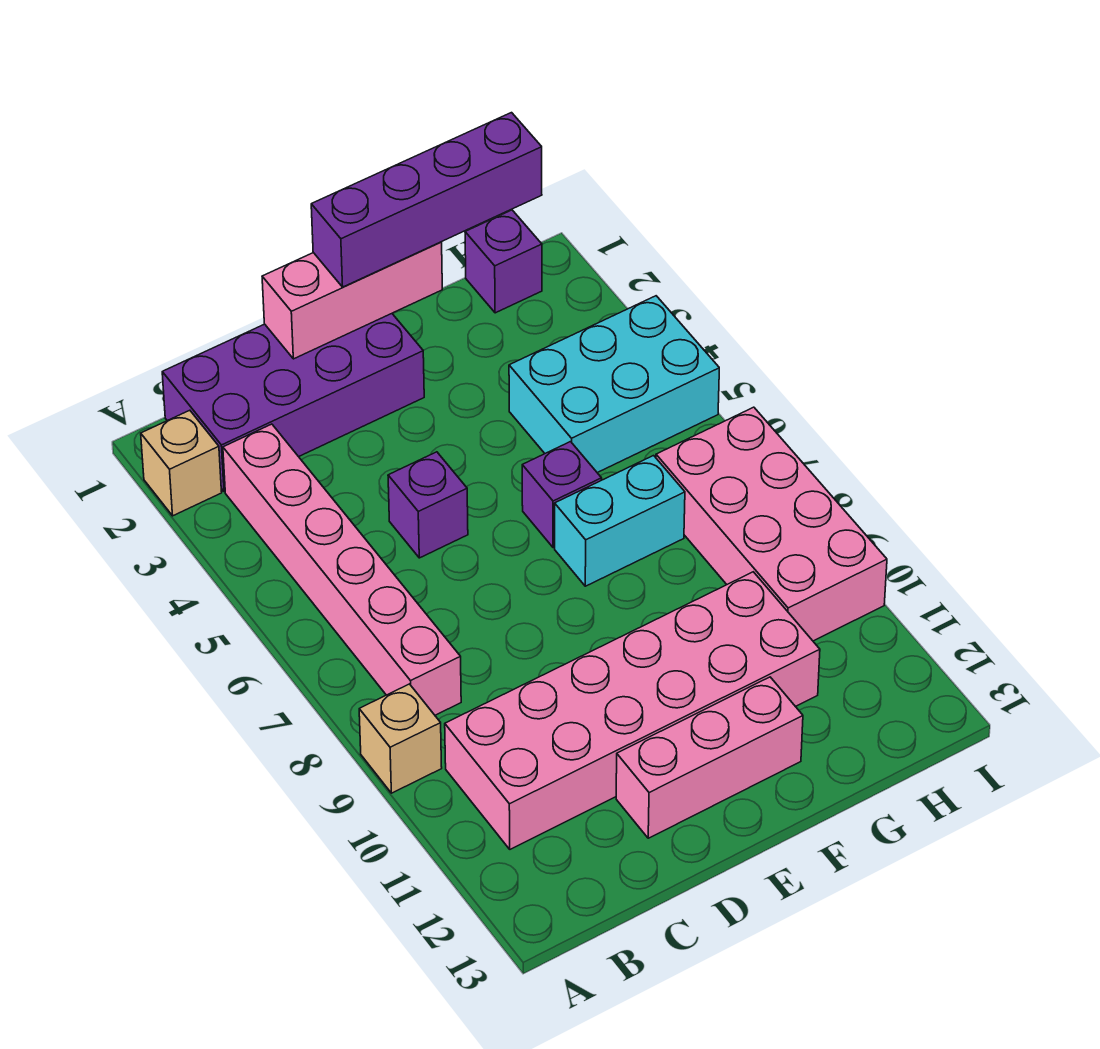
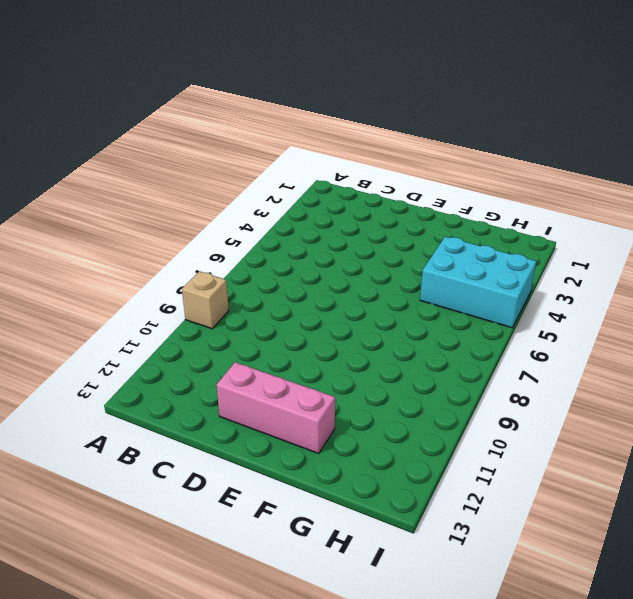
none -> tan 1x1 brick [141,410,222,516]
none -> purple 2x4 brick [162,314,424,492]
none -> pink 1x6 brick [223,424,461,715]

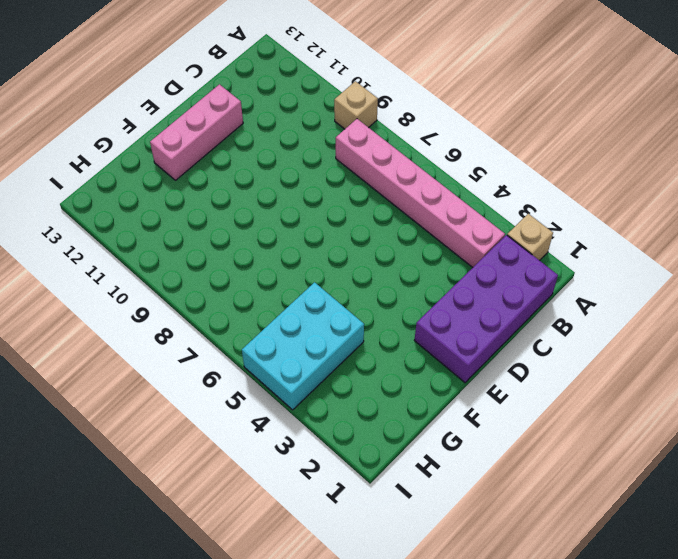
none -> pink 2x6 brick [445,572,820,849]
none -> purple 1x1 brick [388,452,468,558]
none -> purple 1x1 brick [522,442,602,548]

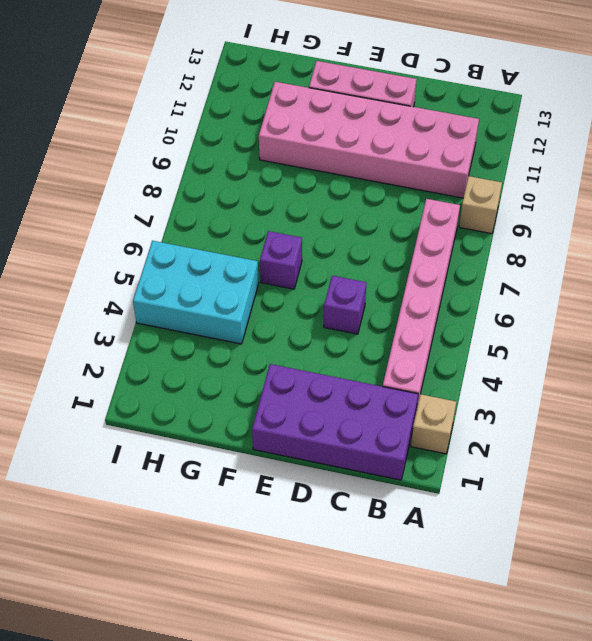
none -> cyan 1x2 brick [555,456,685,586]
none -> purple 1x1 brick [465,210,542,313]
none -> pink 2x4 brick [656,407,887,641]

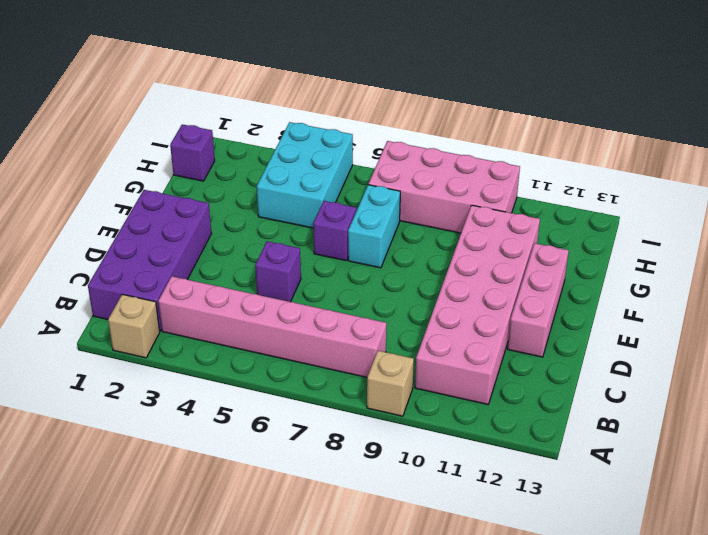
none -> pink 1x3 brick [262,242,442,359]
none -> purple 1x4 brick [311,113,542,287]

